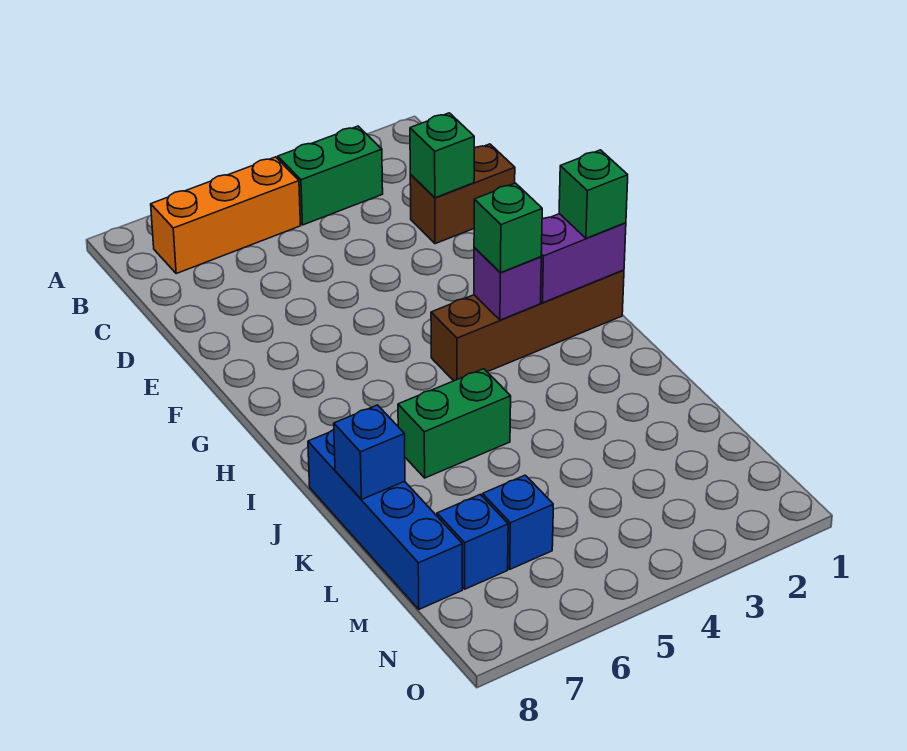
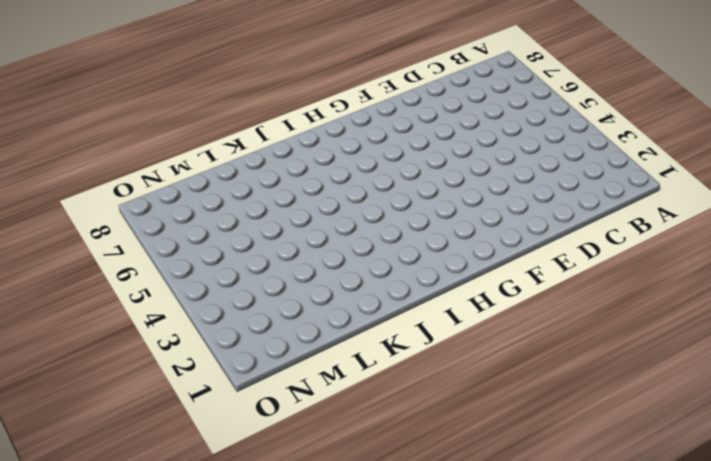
none -> green 1x2 brick [278,126,383,225]
none -> orange 1x3 brick [151,157,301,274]
none -> brown 1x2 brick [410,144,515,244]

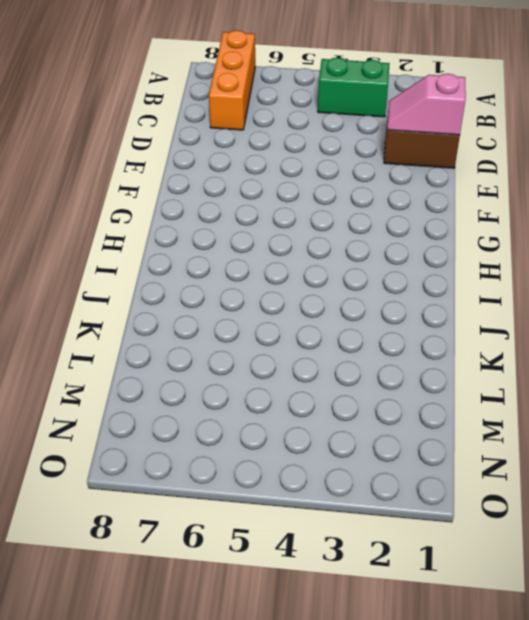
orange 1x3 brick [209,30,255,130] -> orange 1x3 brick turned to [151,157,301,274]
pink 1x2 slope [387,74,466,135] -> green 1x1 brick [410,113,474,198]
none -> brown 1x4 brick [431,270,624,381]
none -> green 1x2 brick [398,369,511,478]
none -> blue 1x4 brick [308,429,462,609]

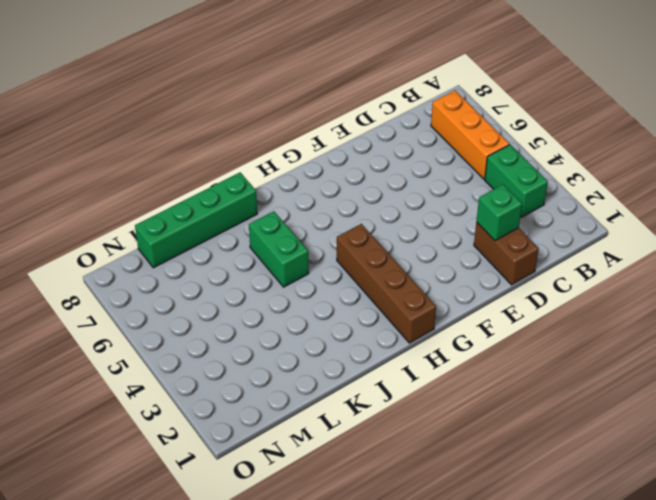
green 1x4 brick [135,173,257,268] -> blue 1x4 brick [308,429,462,609]
none -> blue 1x1 brick [483,475,553,569]
none -> blue 1x1 brick [437,494,508,589]
none -> purple 1x2 brick [541,214,626,303]

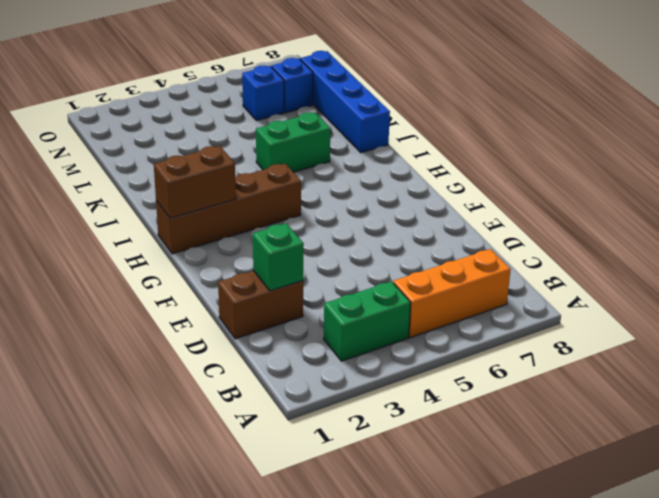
brown 1x2 brick [154,146,236,218] -> purple 1x2 brick [541,214,626,303]
none -> purple 1x1 brick [474,248,541,320]
none -> blue 1x1 brick [334,405,405,499]
none -> green 1x1 brick [559,150,628,238]

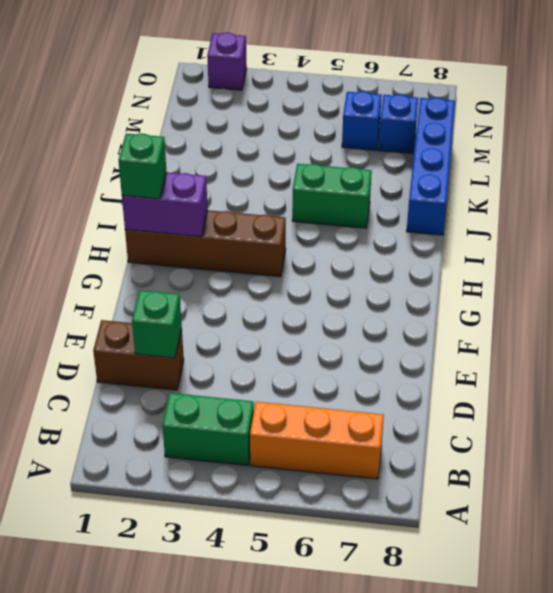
purple 1x1 brick [207,33,247,90] -> purple 1x1 brick moved to [474,248,541,320]
none -> blue 1x1 brick [334,405,405,499]
none -> green 1x1 brick [474,183,542,273]

